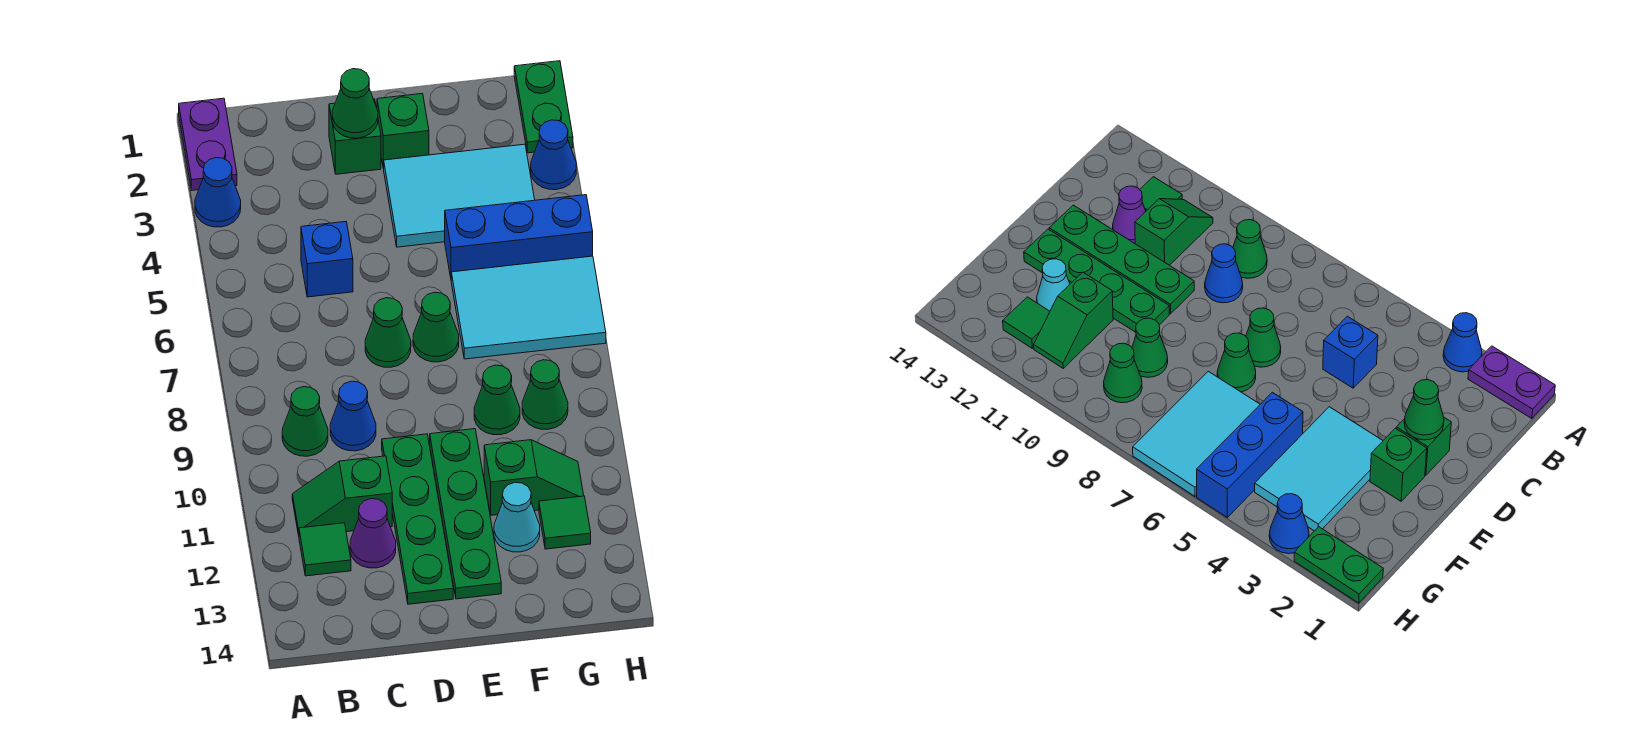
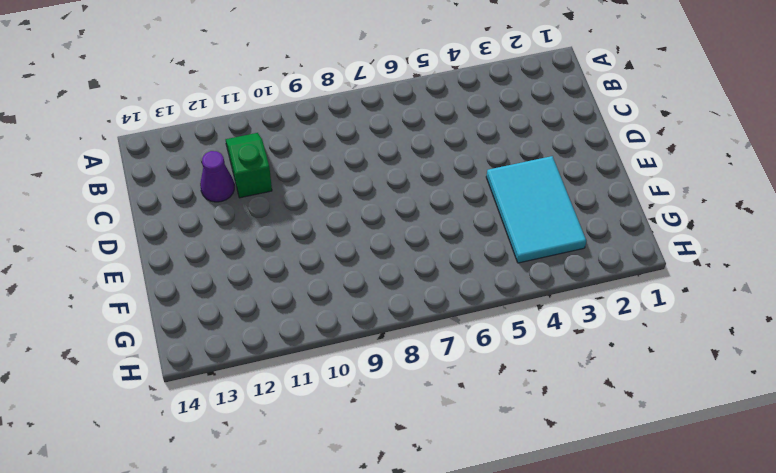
none -> purple 1x2 plate [179,98,237,190]
none -> blue 1x1 cone [195,158,241,227]
none -> green 1x1 cone [282,387,328,456]

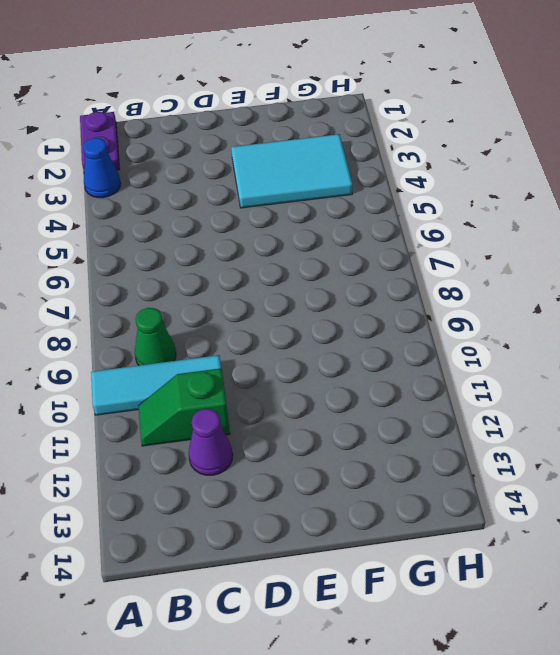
cyan 1x3 tile [91,355,221,415] -> none
none -> green 1x1 tile [299,523,351,576]
none -> blue 1x1 brick [301,222,353,297]
none -> blue 1x1 cone [330,381,376,451]

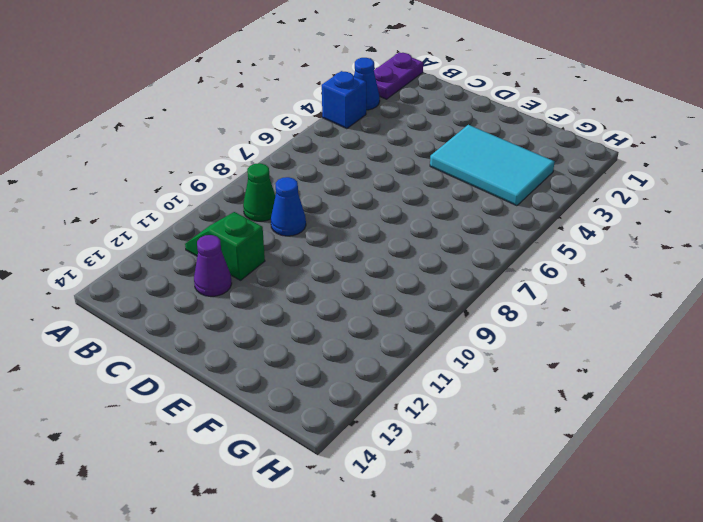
blue 1x1 brick [322,71,366,129] -> blue 1x1 brick moved to [301,222,353,297]
none -> green 1x1 tile [299,523,351,576]
none -> green 1x1 brick [329,99,381,174]
none -> green 1x1 cone [365,298,411,367]

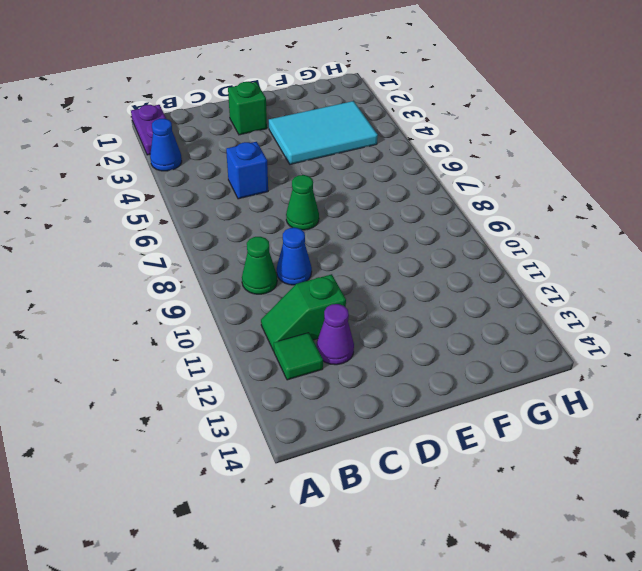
none -> green 1x4 plate [382,434,453,604]
none -> green 1x1 brick [377,94,429,169]
none -> green 1x1 cone [413,292,459,362]

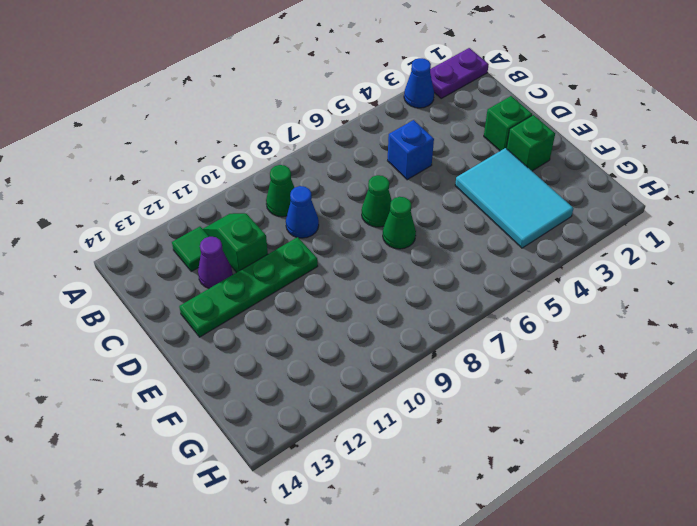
none -> green 1x4 plate [430,429,501,599]
none -> blue 1x3 brick [445,195,593,277]
none -> cyan 2x3 tile [451,256,606,359]

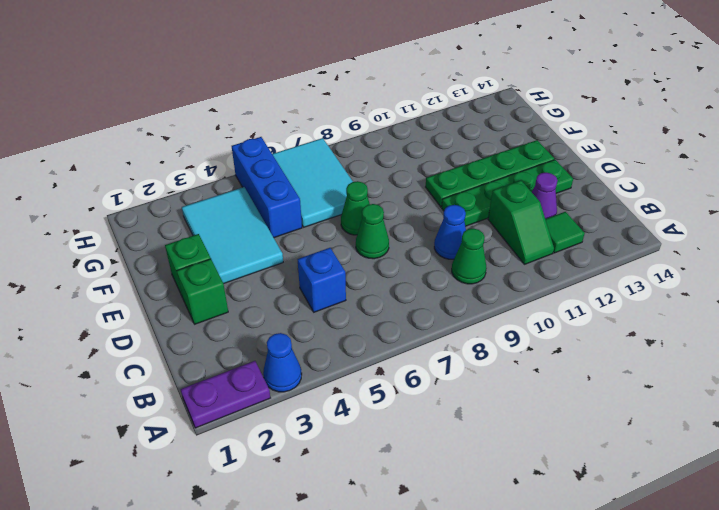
none -> green 1x1 cone [474,365,520,435]
none -> green 1x2 slope [484,440,584,515]
none -> cyan 1x1 cone [494,482,540,552]

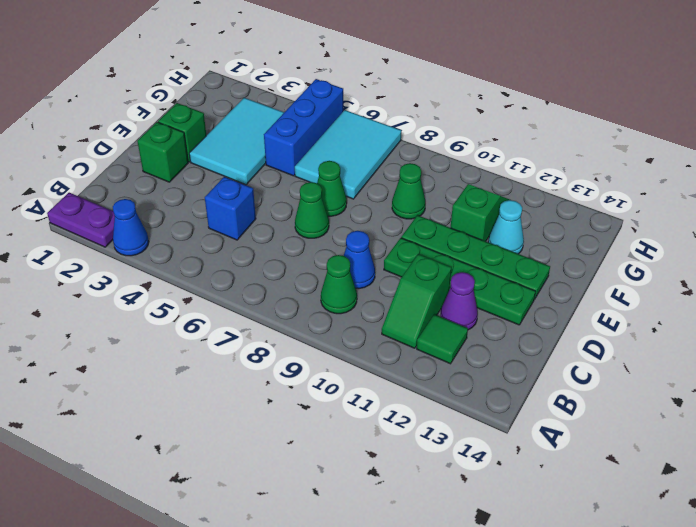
none -> green 1x1 cone [522,360,568,429]
none -> green 1x1 tile [539,496,591,549]
none -> green 1x2 plate [514,61,573,153]

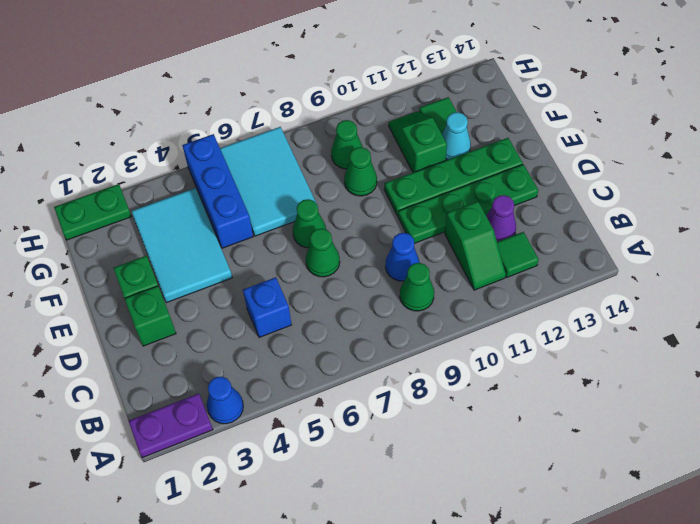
none -> blue 1x1 cone [531,120,576,190]
none -> green 1x1 cone [332,69,378,138]

